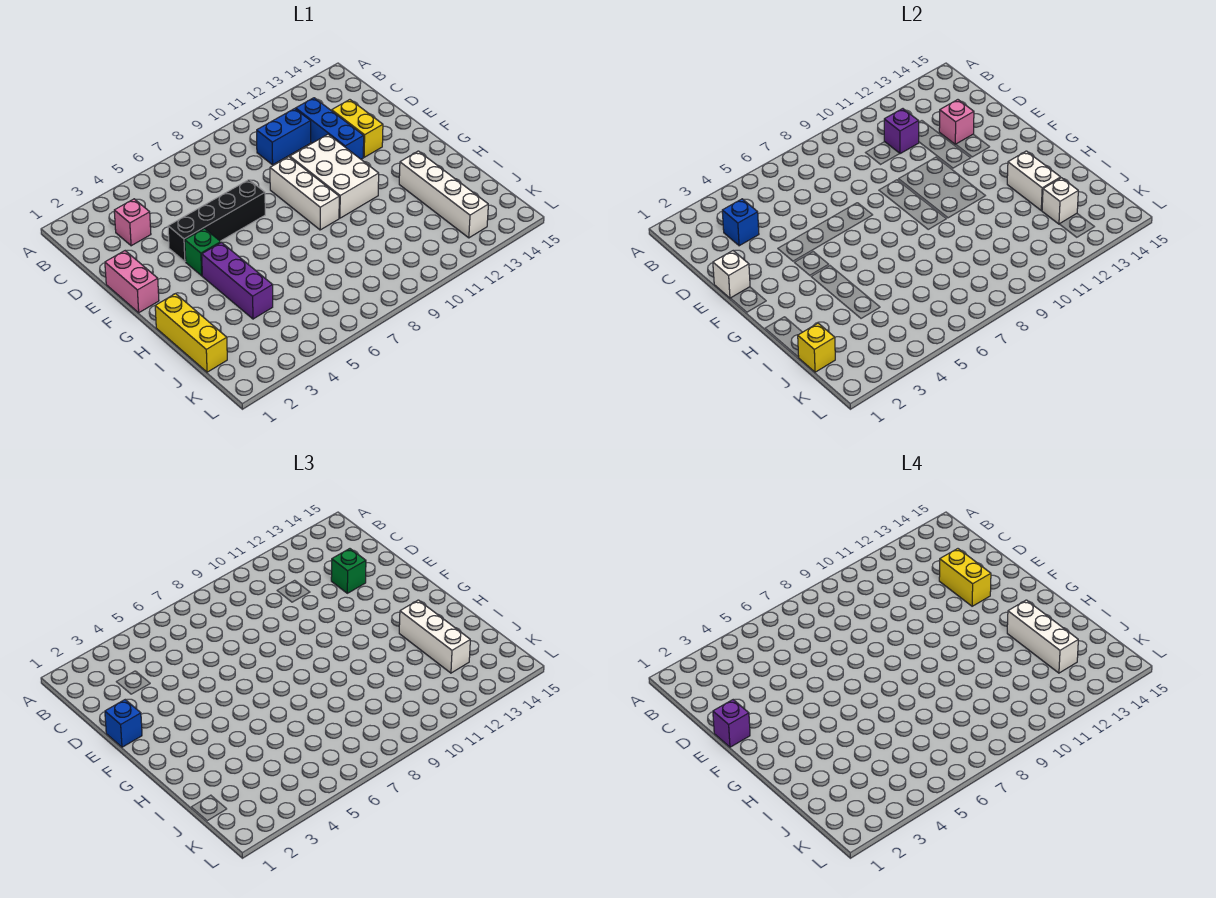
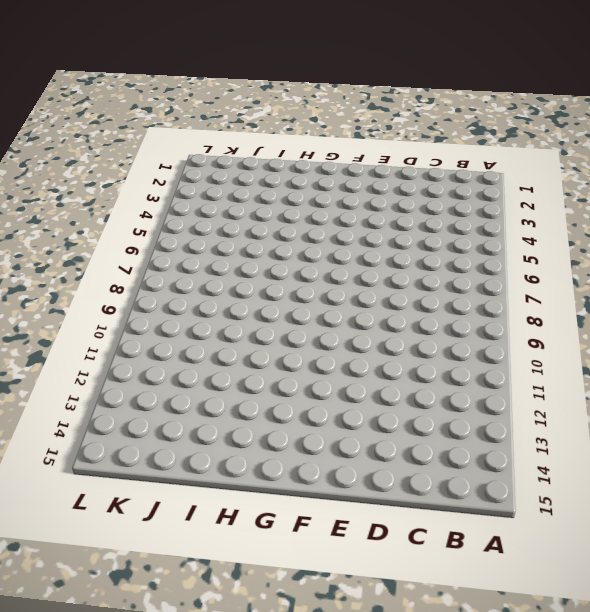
none -> pink 1x1 brick [114,199,151,246]
none -> blue 1x2 brick [257,109,311,165]
none -> blue 1x3 brick [296,98,364,159]

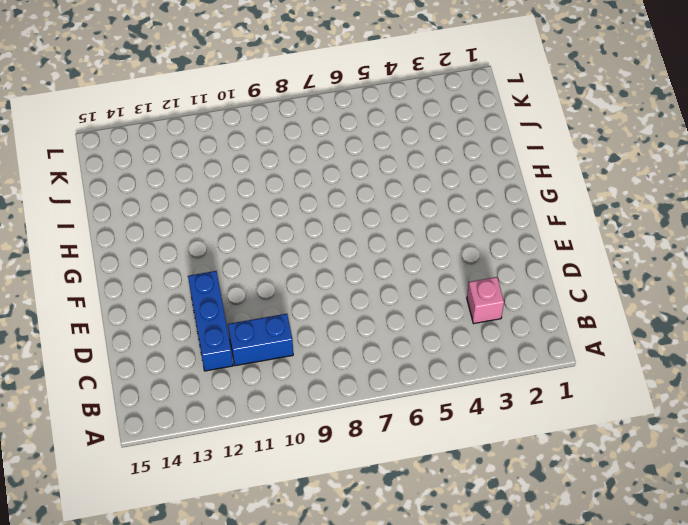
none -> yellow 1x2 brick [332,100,383,157]
none -> pink 1x2 brick [105,251,159,313]
none -> black 1x4 brick [168,180,265,262]

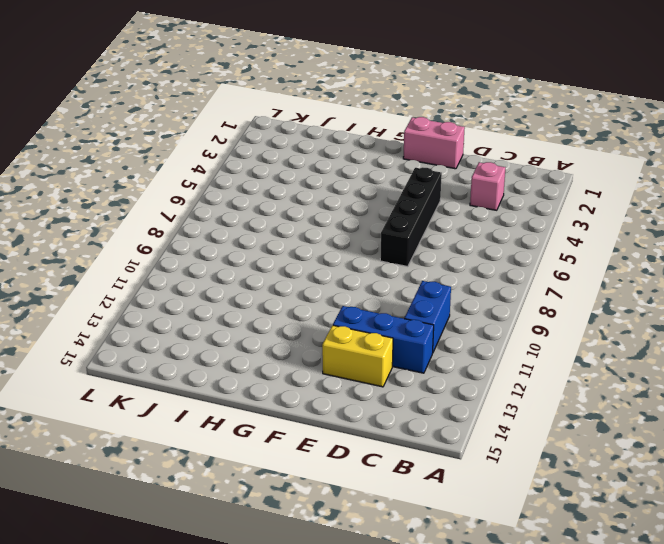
none -> white 1x3 brick [270,157,339,230]
none -> white 2x3 brick [290,134,379,218]
none -> green 1x1 brick [185,229,221,276]

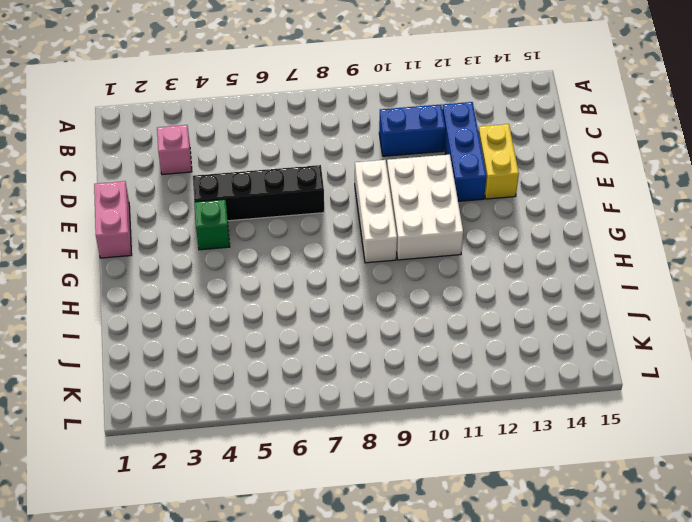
none -> purple 1x3 brick [202,243,273,319]
none -> yellow 1x3 brick [155,294,227,372]
none -> white 1x4 brick [399,151,488,238]

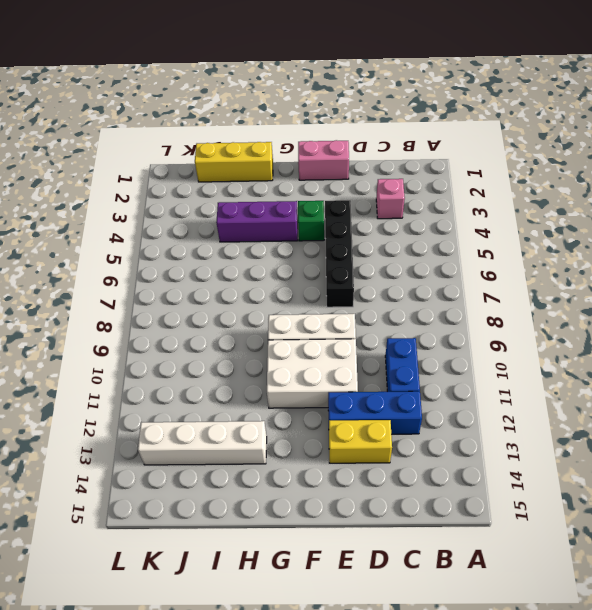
none -> blue 1x1 brick [722,199,759,246]
none -> purple 1x1 brick [884,109,919,154]
none -> pink 1x1 brick [939,100,974,144]

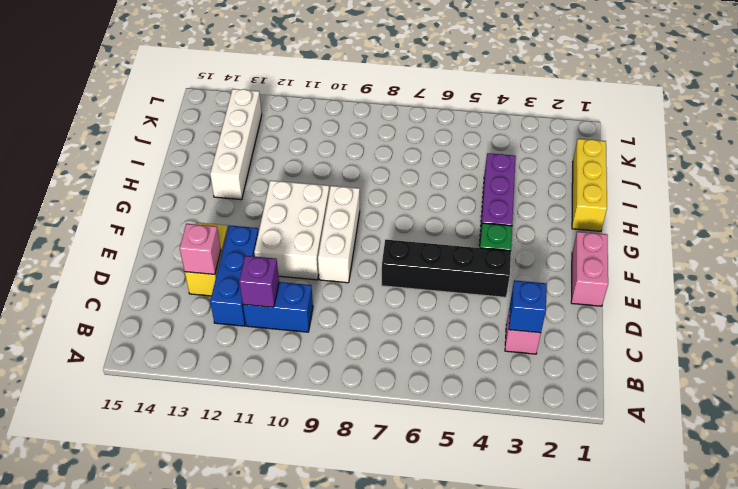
none -> white 1x1 brick [713,251,750,298]
none -> white 1x2 brick [1007,151,1061,211]
none -> yellow 1x1 brick [798,323,835,372]

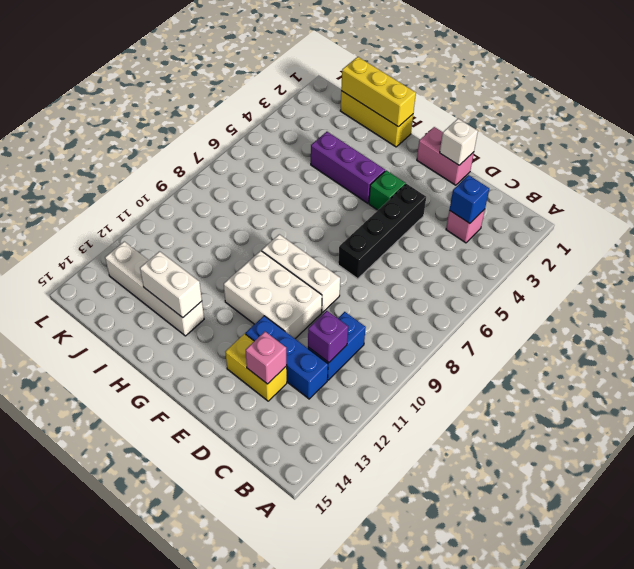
yellow 1x3 brick [341,57,416,127] -> yellow 1x1 brick [798,323,835,372]
none -> white 1x1 brick [1042,178,1078,224]
none -> green 1x1 brick [331,549,366,593]
none -> blue 1x1 brick [105,700,142,747]

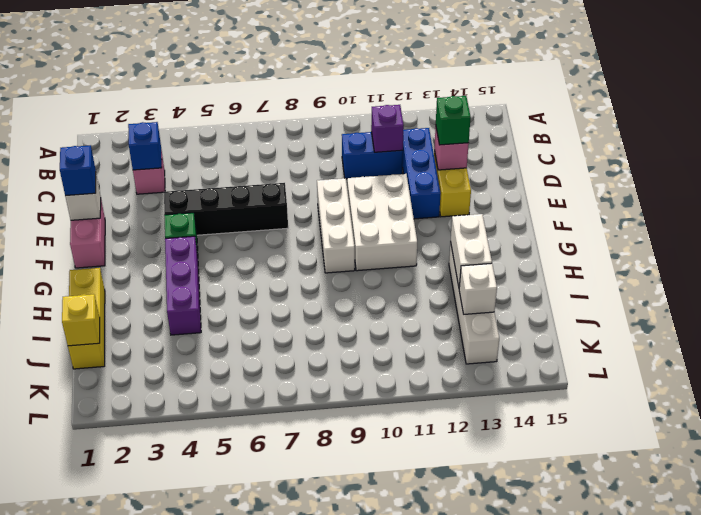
none -> white 1x3 brick [399,600,470,673]
none -> yellow 1x2 brick [939,549,991,606]
none -> purple 1x1 brick [713,700,750,747]

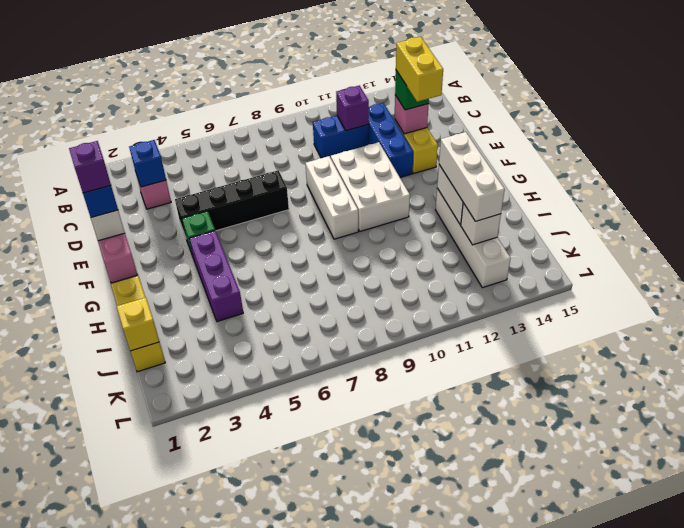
none -> white 1x3 brick [1007,600,1078,673]

